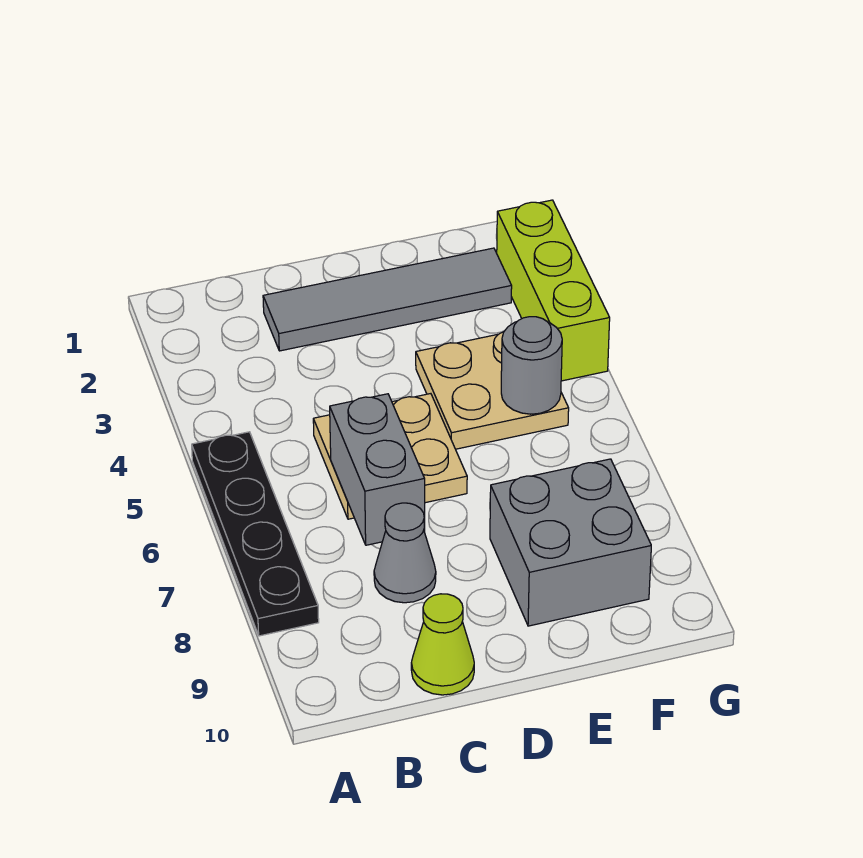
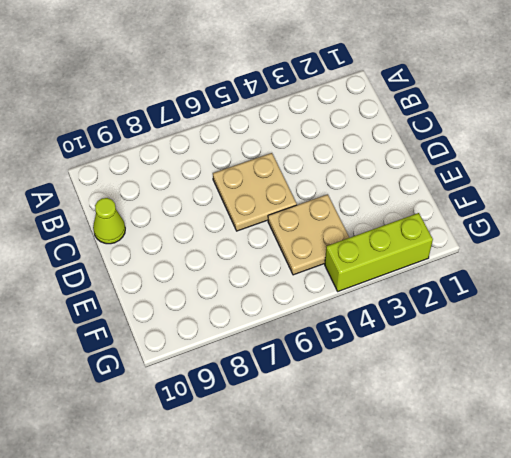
none -> black 1x4 plate [192,432,319,636]
none -> grey 1x4 tile [263,248,512,351]

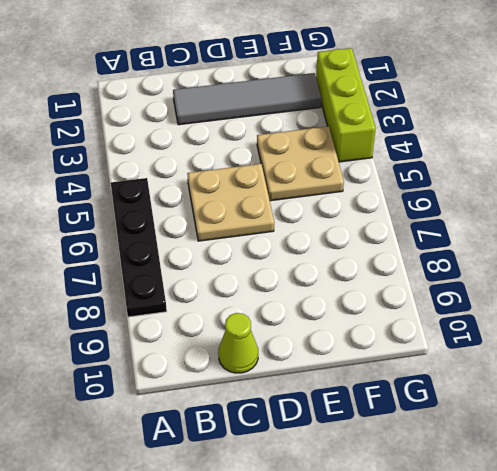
none -> grey 1x1 cone [374,503,436,603]
none -> grey 2x2 brick [490,459,651,626]

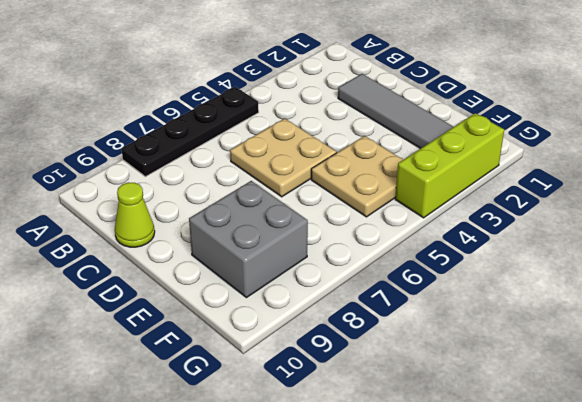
none -> grey 1x1 cone [374,503,436,603]
none -> grey 1x2 brick [330,394,425,545]

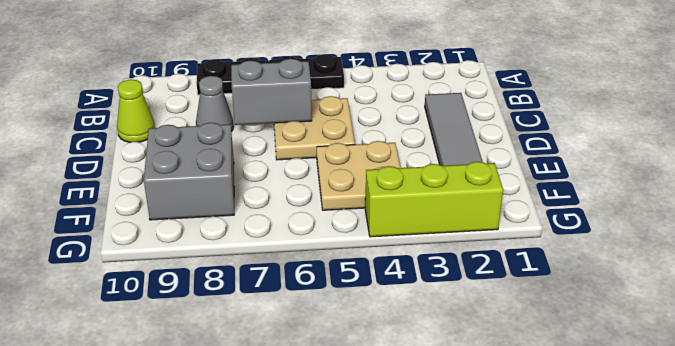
none -> grey 1x1 round brick [501,317,562,414]

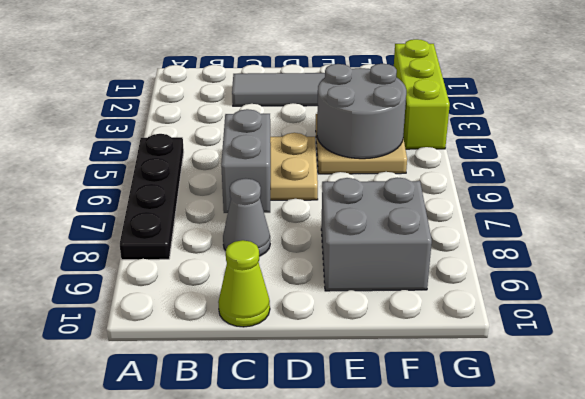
grey 2x2 round brick [317,64,406,159] -> grey 1x1 round brick [501,317,562,414]

